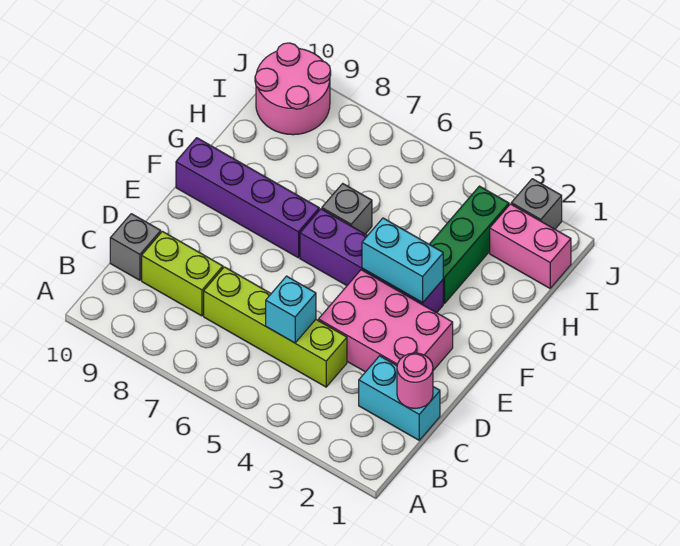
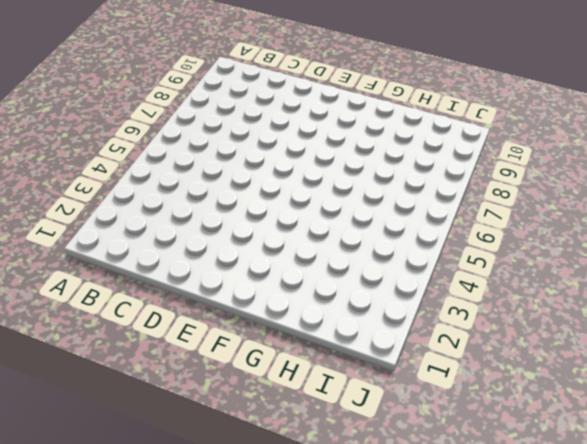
none -> cyan 1x2 brick [359,356,440,440]
none -> lime 1x4 brick [204,267,347,387]
none -> lime 1x2 brick [142,231,223,316]

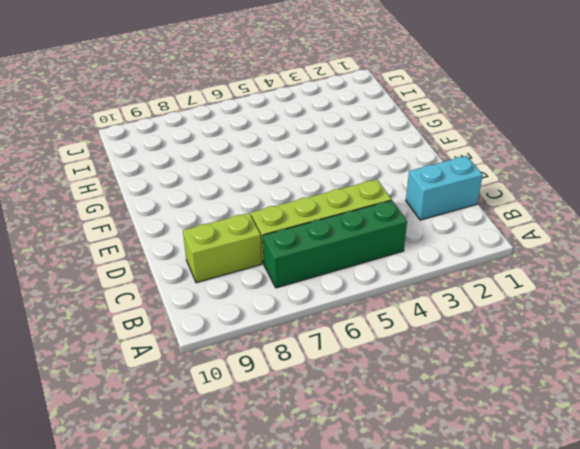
green 1x4 brick [263,200,407,288] -> none
none -> grey 1x1 brick [110,214,161,280]
none -> pink 2x3 brick [319,270,453,372]
none -> purple 1x4 brick [300,209,443,313]

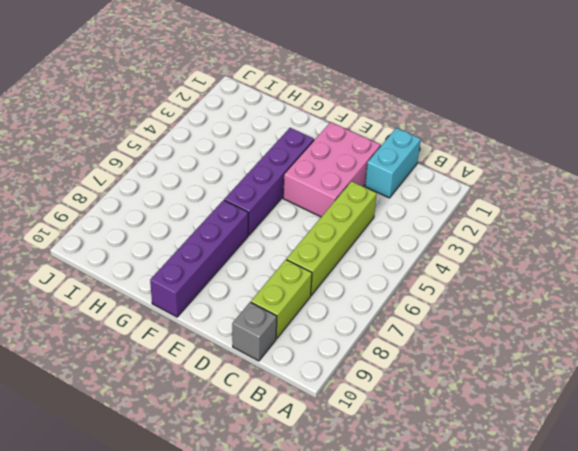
none -> green 1x3 brick [429,186,509,304]
none -> grey 1x1 brick [322,184,372,234]
none -> pink 1x2 brick [490,204,571,288]

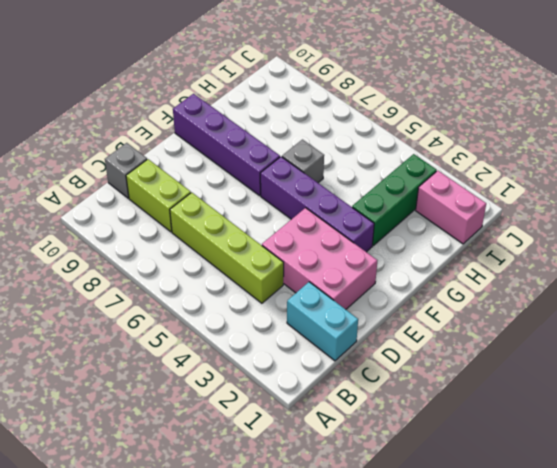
none -> pink 2x2 round brick [255,43,331,135]
none -> grey 1x1 brick [511,179,562,229]
none -> pink 1x1 round brick [397,353,433,408]

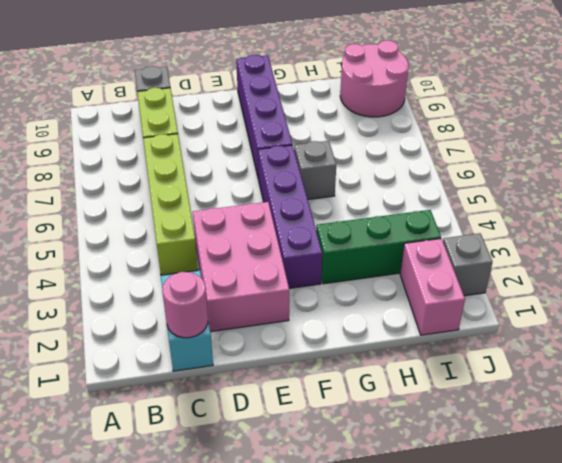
none -> cyan 1x1 brick [266,276,316,343]
none -> cyan 1x2 brick [362,218,443,303]

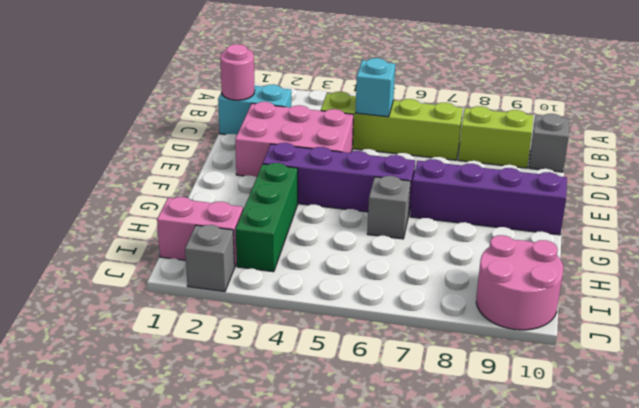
none -> cyan 1x2 brick [362,218,443,303]

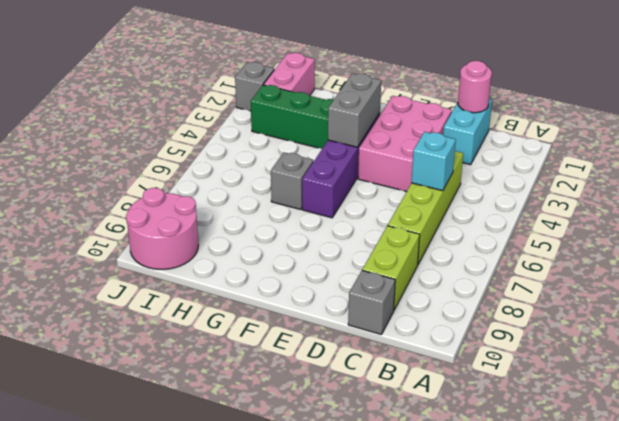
grey 1x2 brick [328,74,381,147] -> cyan 1x2 brick [362,218,443,303]
none -> purple 1x4 brick [176,138,319,258]

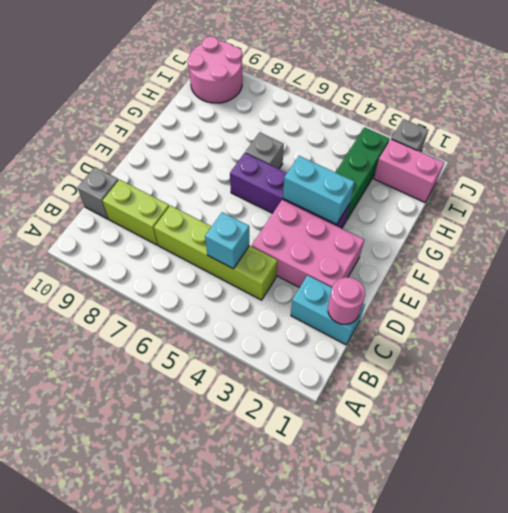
none -> purple 1x4 brick [176,138,319,258]

